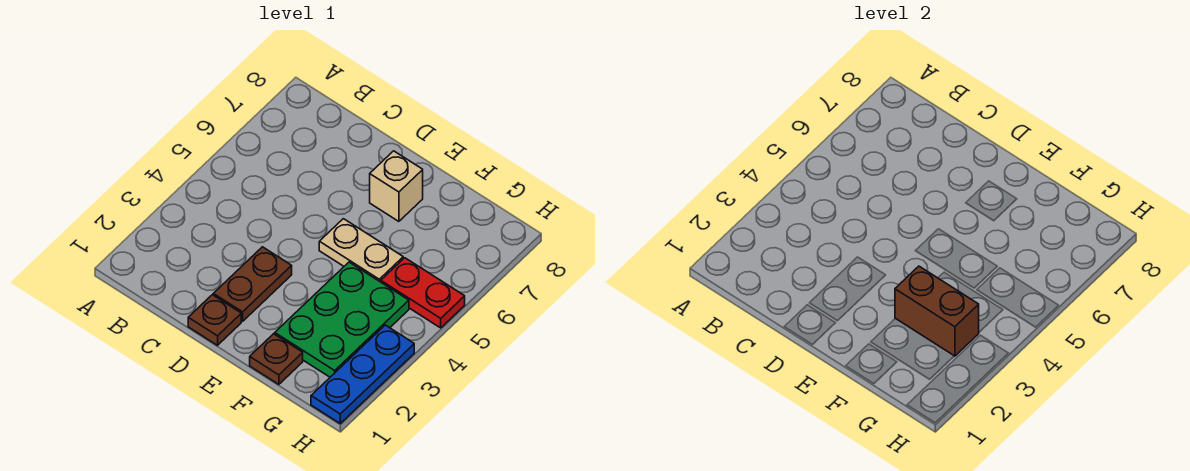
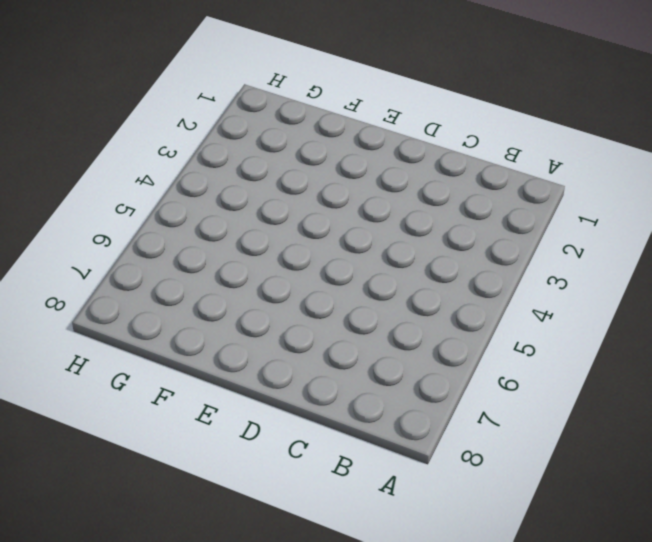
none -> brown 1x1 plate [188,295,241,345]
none -> brown 1x2 plate [213,247,292,321]

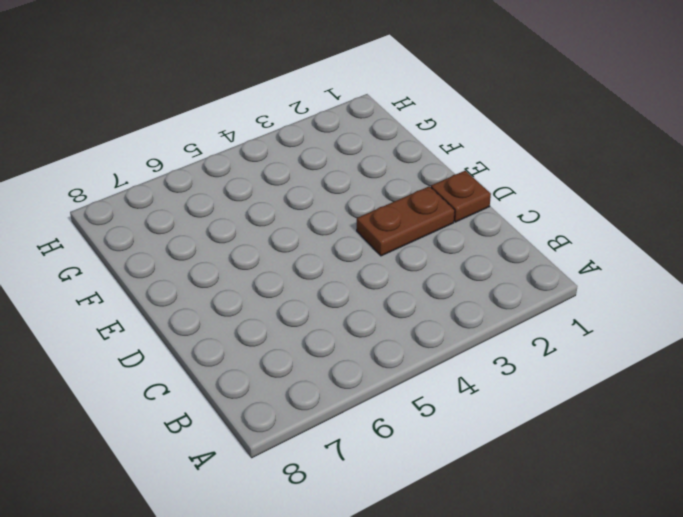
none -> tan 1x2 plate [319,219,403,282]
none -> tan 1x1 brick [370,151,423,221]

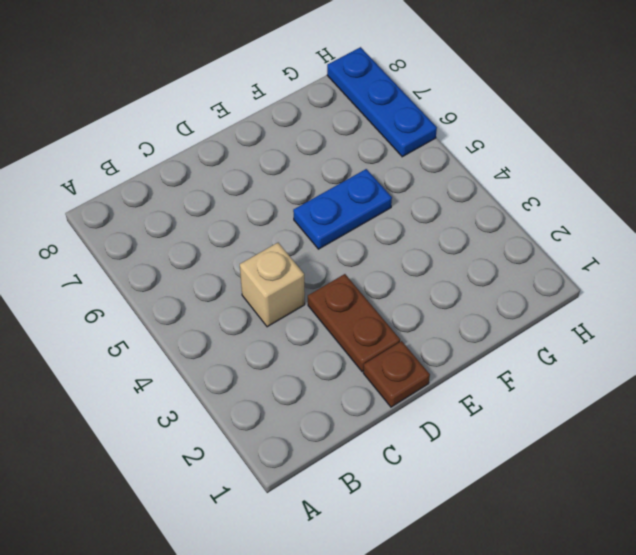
tan 1x1 brick [240,243,305,327] -> tan 1x1 brick moved to [370,151,423,221]
blue 1x2 plate [293,169,392,249] -> tan 1x2 plate [319,219,403,282]
blue 1x3 plate [327,47,437,157] -> blue 1x3 plate moved to [311,325,414,423]
none -> brown 1x1 plate [250,334,303,384]
none -> green 2x3 plate [275,262,409,377]

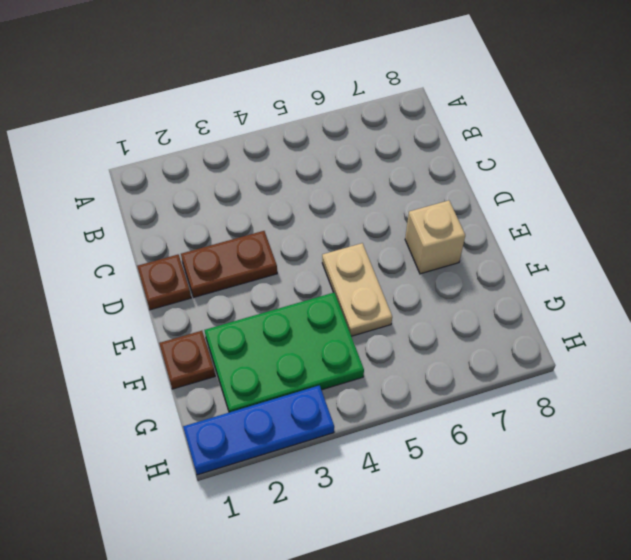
none -> red 1x2 plate [381,258,465,328]
none -> brown 1x2 brick [895,266,979,356]

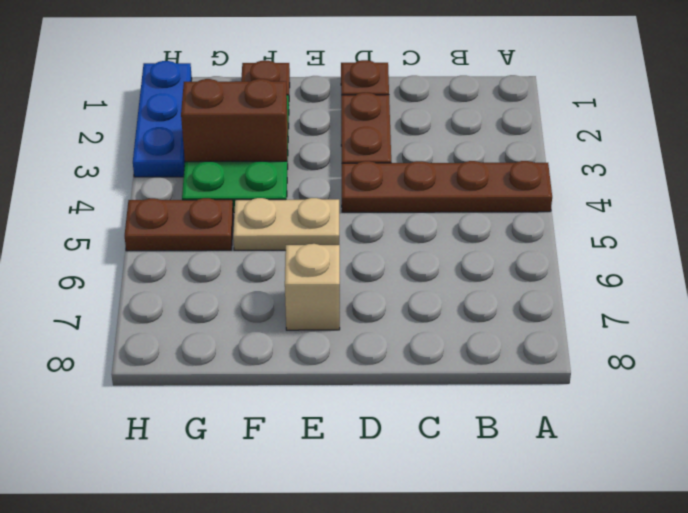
brown 1x4 plate [342,161,552,212] -> none
brown 1x2 plate [125,198,233,251] -> red 1x2 plate [381,258,465,328]

